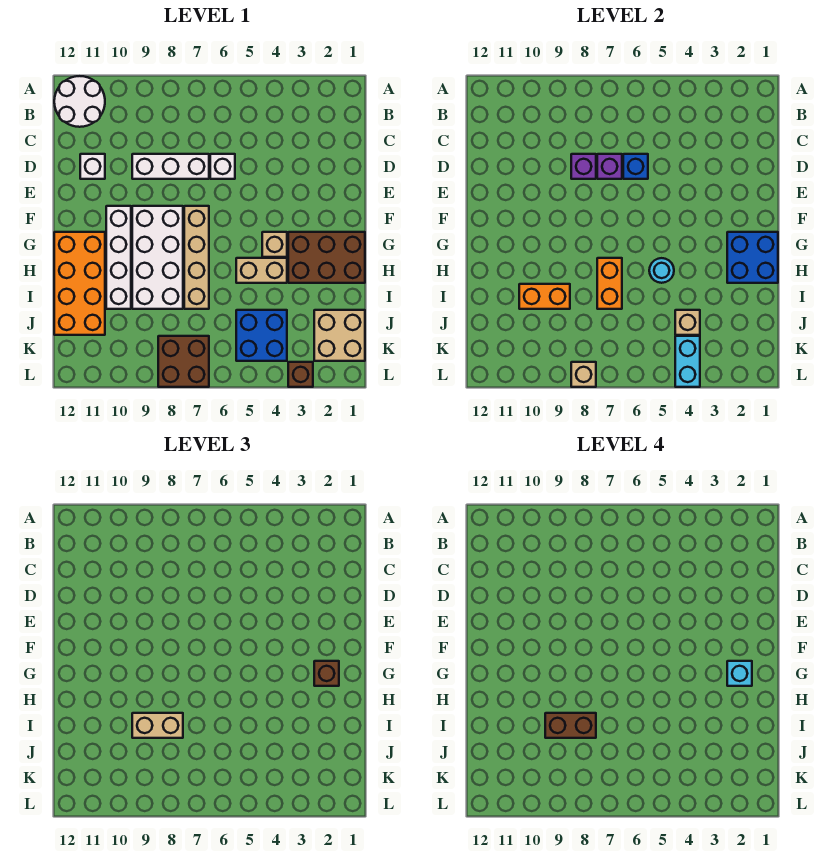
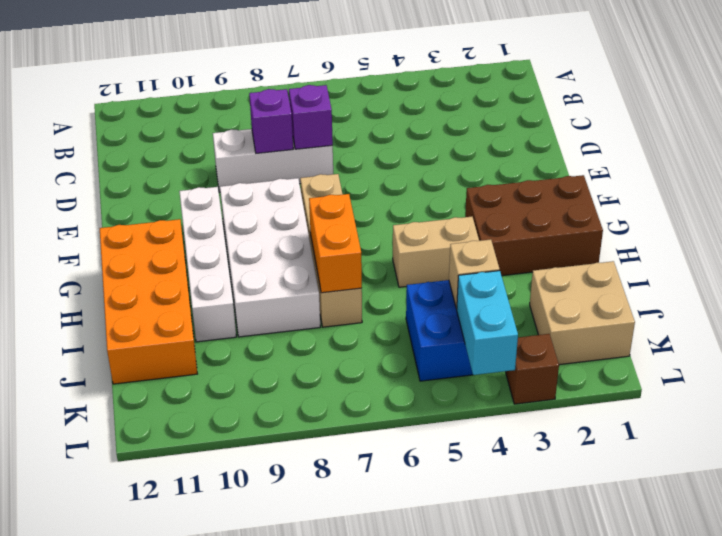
none -> white 2x2 round brick [54,76,105,127]
none -> white 1x1 brick [210,154,235,179]
none -> white 1x1 brick [80,154,105,179]

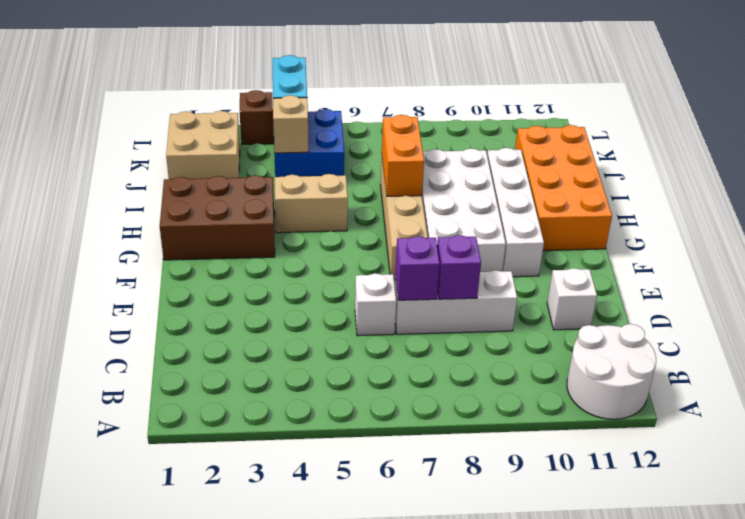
none -> tan 1x1 brick [262,232,287,257]
none -> brown 2x2 brick [158,336,209,387]
none -> blue 1x1 brick [623,154,648,179]

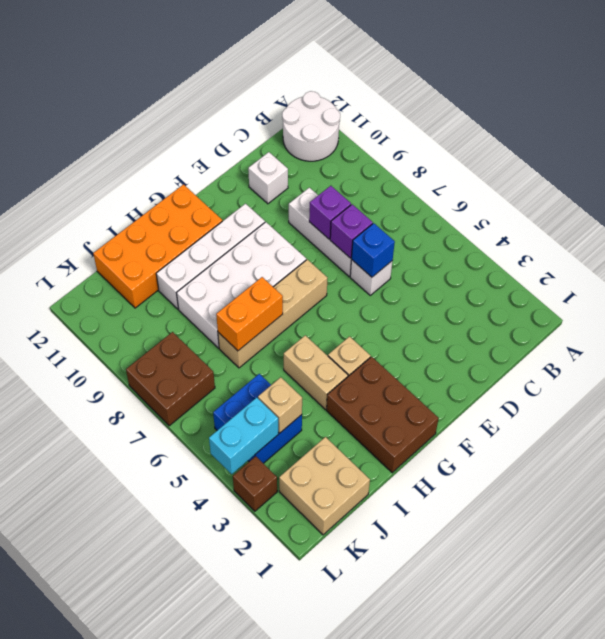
none -> blue 2x2 brick [727,232,778,283]
none -> cyan 1x1 round brick [649,258,674,283]
none -> orange 1x2 brick [519,284,570,309]

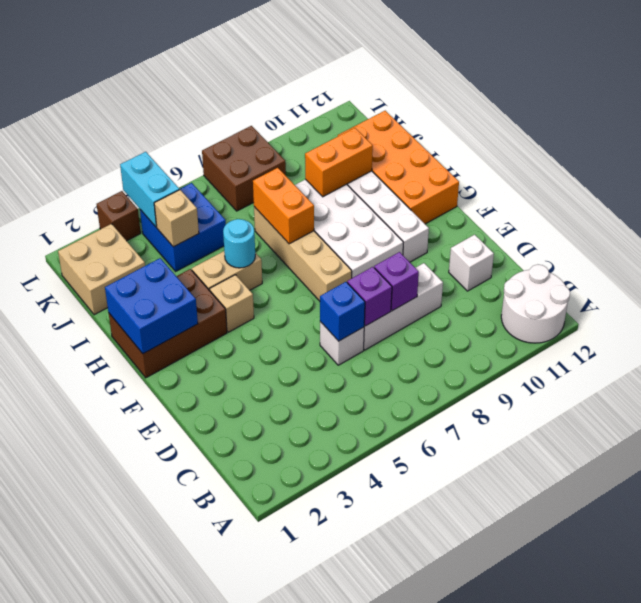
none -> tan 1x1 brick [571,362,596,387]
none -> brown 1x1 brick [314,661,339,686]
none -> tan 1x2 brick [132,713,183,738]

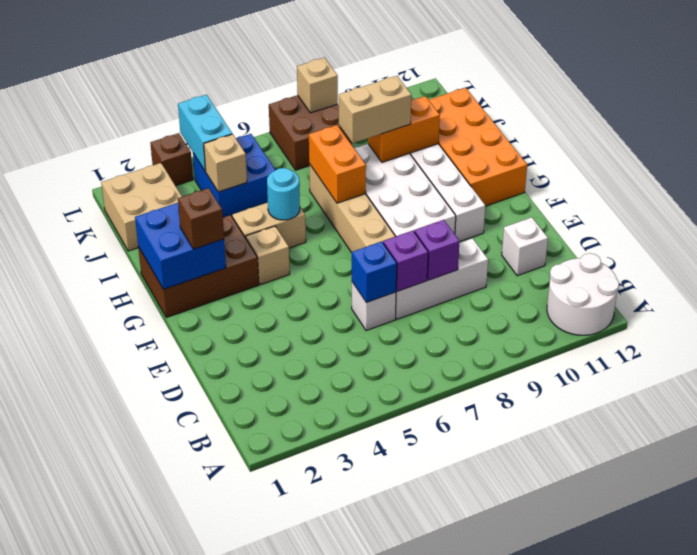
none -> cyan 1x1 brick [727,661,752,686]
none -> brown 1x2 brick [545,713,596,738]

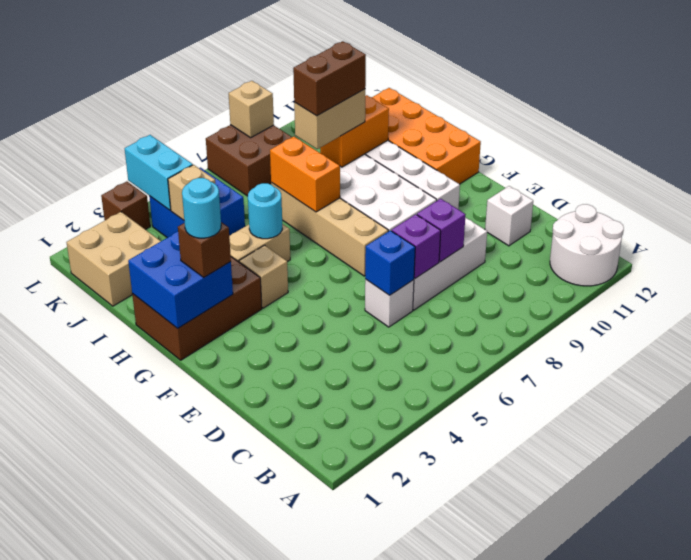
cyan 1x1 round brick [182,178,221,238] -> cyan 1x1 brick [727,661,752,686]

